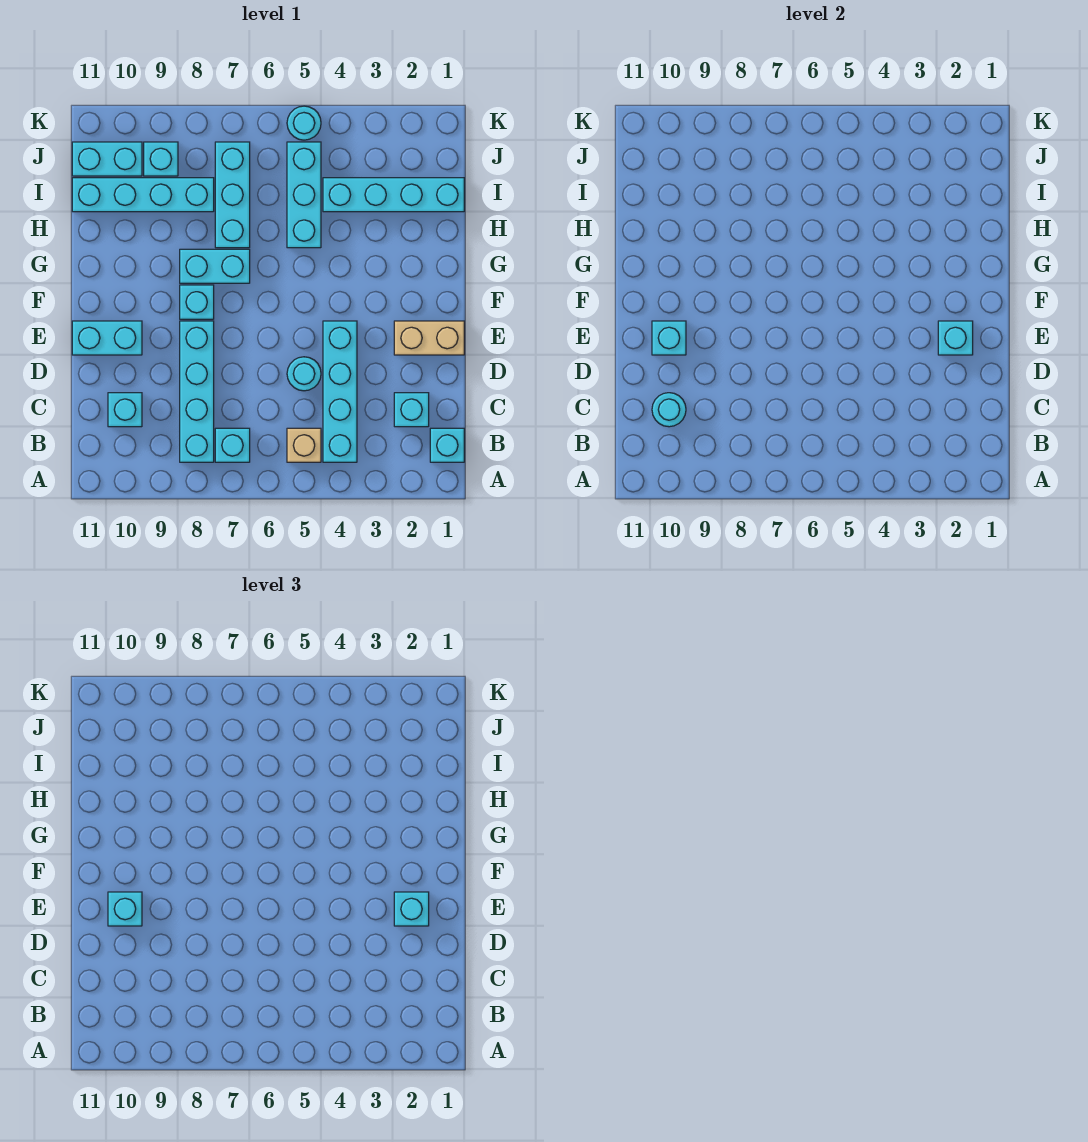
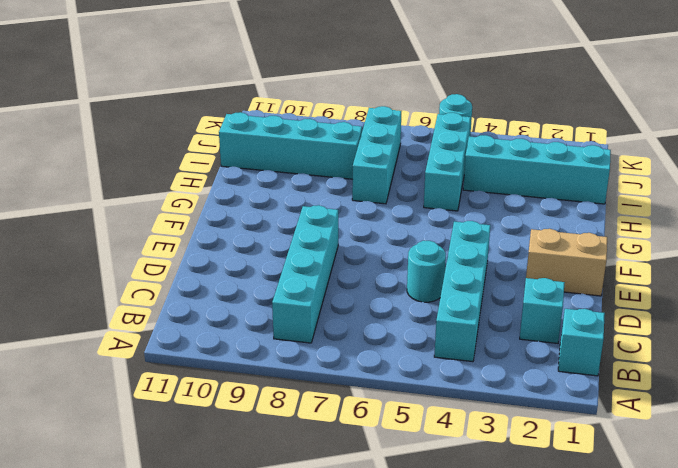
none -> tan 1x1 brick [287,428,321,462]
none -> cyan 1x1 brick [215,428,250,462]
none -> cyan 1x1 brick [108,393,142,427]

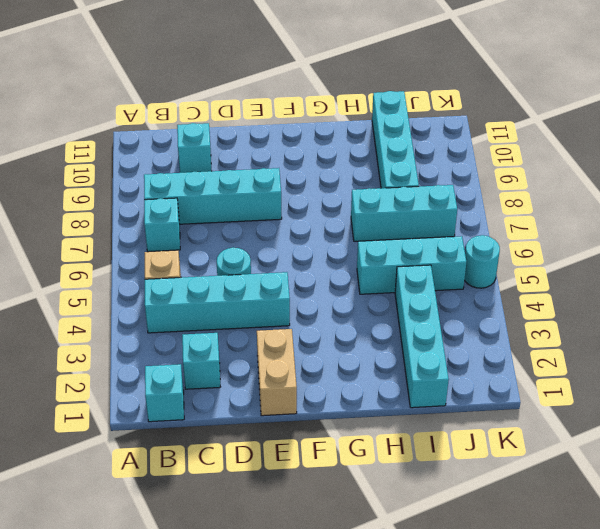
none -> cyan 1x2 brick [72,321,142,355]
none -> cyan 1x1 brick [180,285,214,319]
none -> cyan 1x2 brick [180,249,250,283]

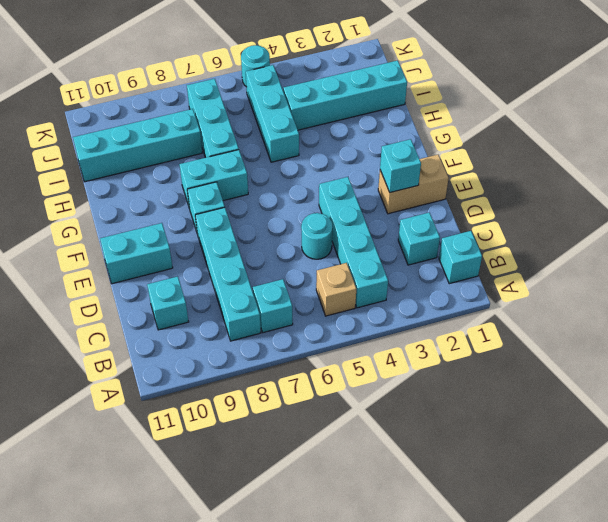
none -> cyan 1x1 brick [144,142,178,176]
none -> cyan 1x2 brick [72,142,142,176]
none -> cyan 1x1 round brick [652,393,686,427]

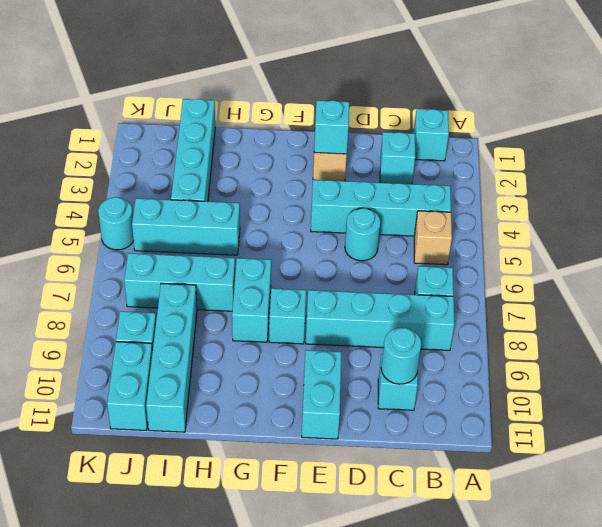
none -> cyan 1x1 brick [652,321,686,355]
none -> cyan 1x1 brick [394,892,429,926]
none -> cyan 1x1 brick [108,892,142,926]

